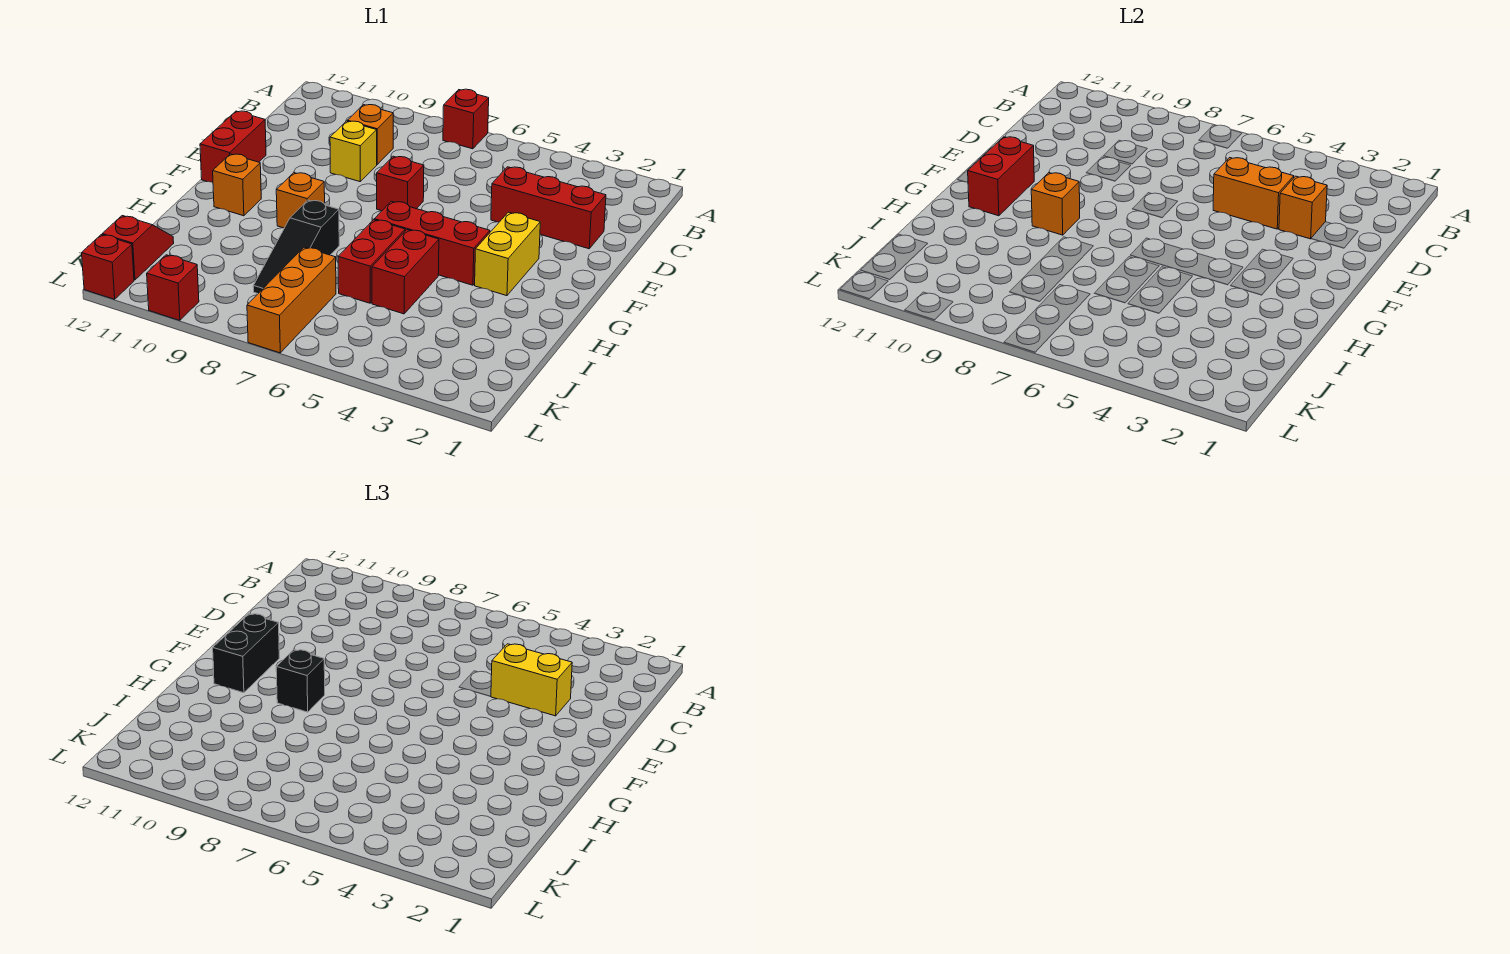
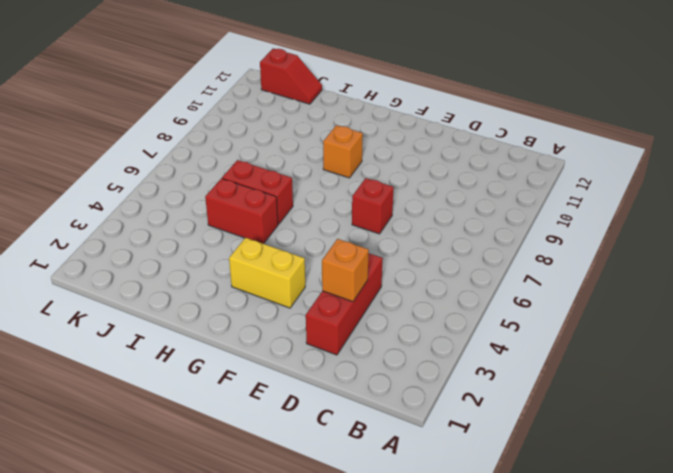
none -> red 1x1 brick [443,89,489,149]
none -> orange 1x1 brick [347,105,393,164]
none -> yellow 1x1 brick [330,121,377,182]

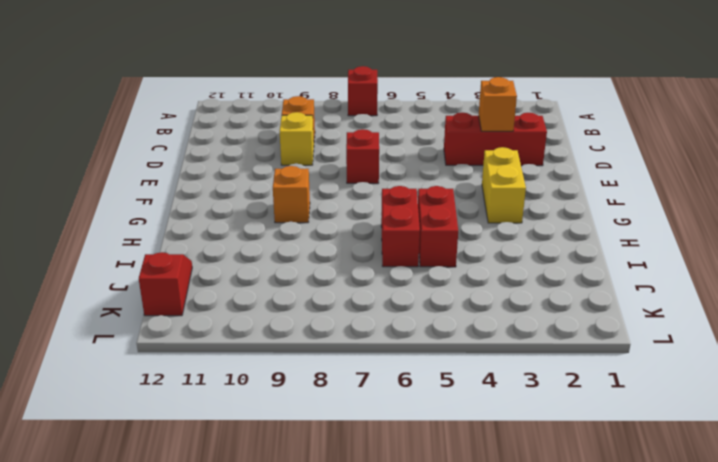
none -> red 1x2 brick [200,111,266,182]
none -> red 1x3 brick [374,201,490,285]
none -> orange 1x1 brick [213,154,261,216]

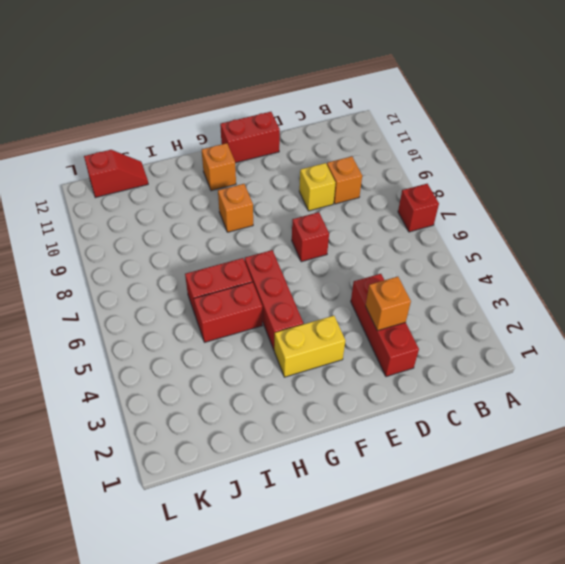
none -> black 1x3 slope [253,200,339,294]
none -> orange 1x3 brick [247,247,336,353]
none -> red 1x1 brick [147,255,199,320]

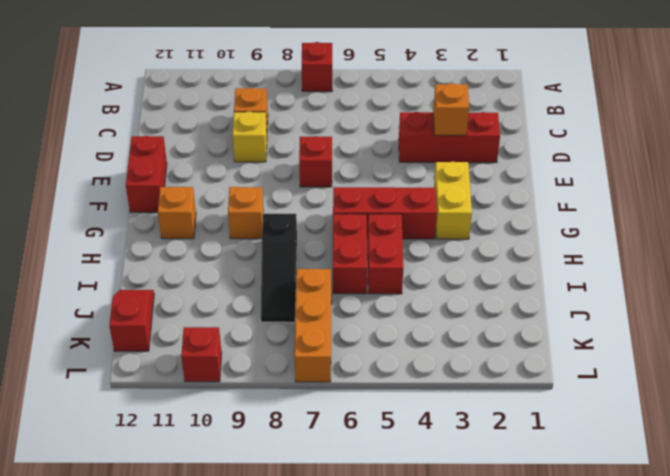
none -> red 1x1 brick [82,235,134,299]
none -> orange 1x2 brick [1213,158,1294,229]
none -> red 1x2 brick [968,137,1034,216]

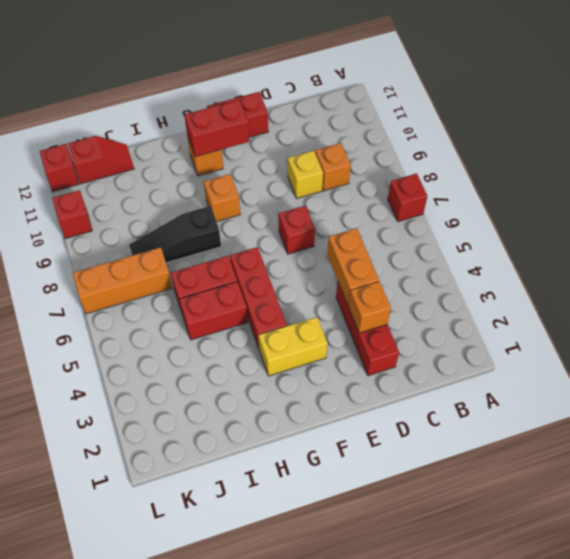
none -> orange 1x1 brick [1031,173,1080,235]
none -> yellow 1x2 brick [491,644,572,716]
none -> black 1x2 brick [213,614,279,693]

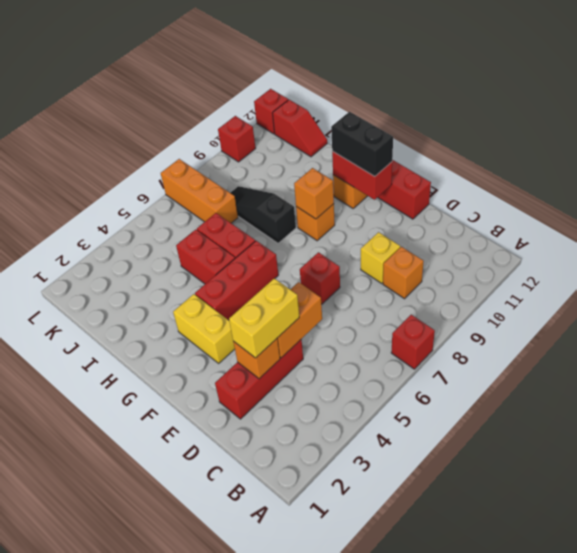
none -> black 1x1 brick [276,650,325,712]

